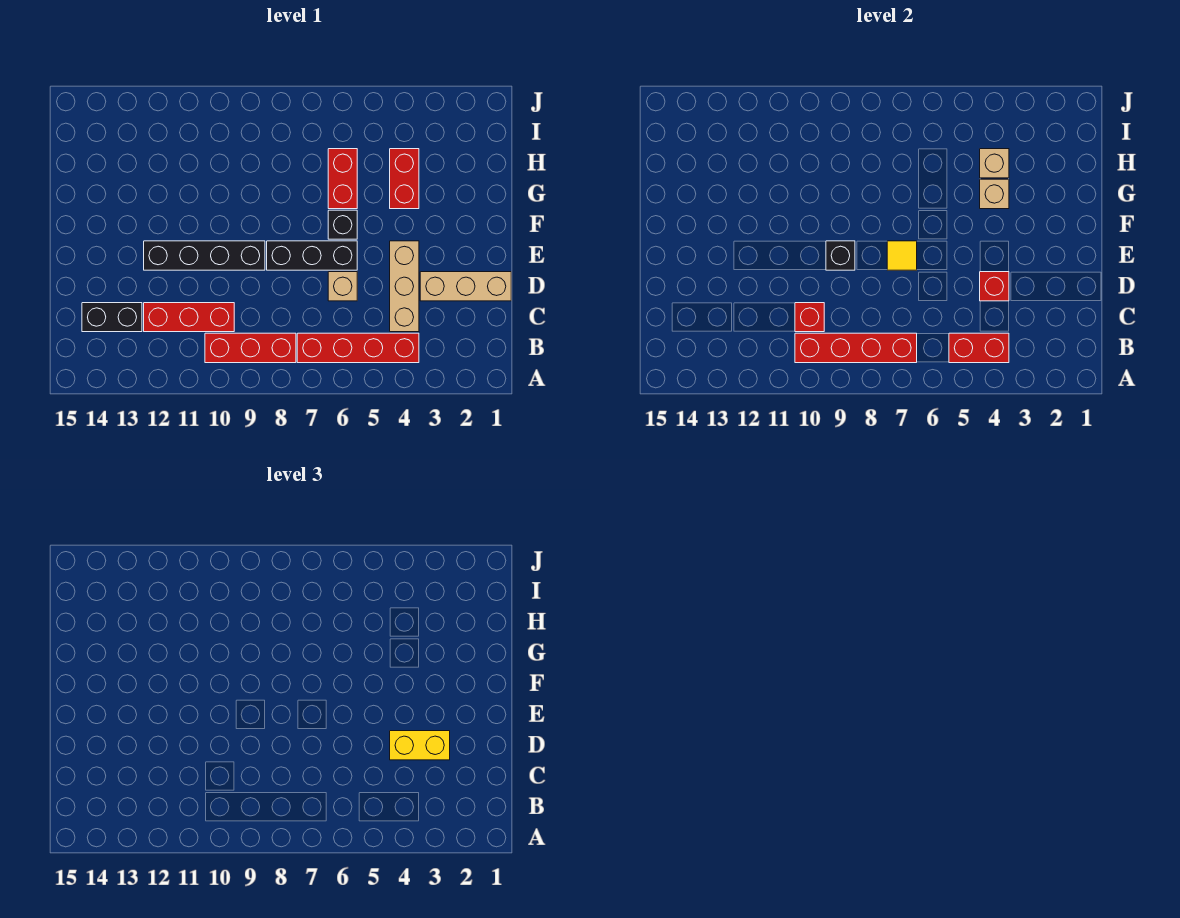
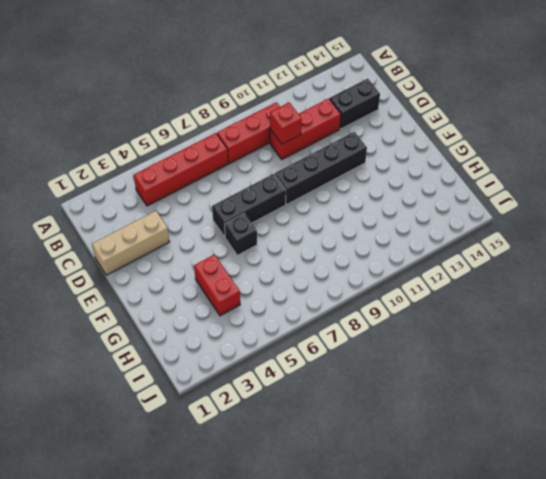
none -> tan 1x3 brick [390,241,419,332]
none -> tan 1x1 brick [328,272,357,301]
none -> red 1x2 brick [328,149,357,209]

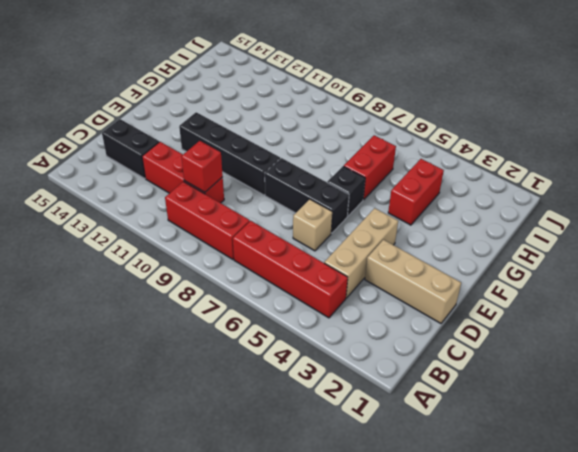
none -> red 1x2 brick [949,333,1009,363]
none -> red 1x4 brick [795,333,917,363]
none -> red 1x1 brick [980,272,1009,301]

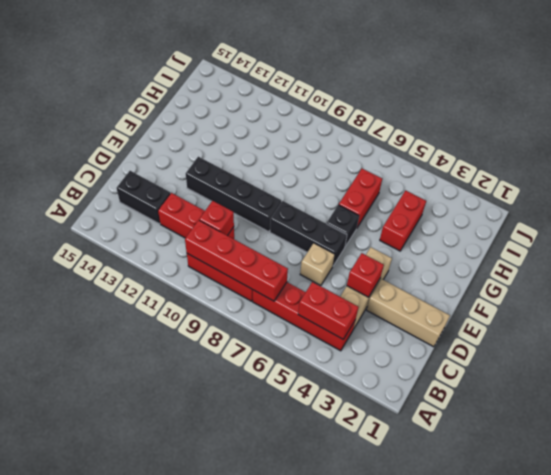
none -> yellow 1x1 tile [887,241,917,270]
none -> black 1x1 brick [826,241,855,270]
none -> tan 1x1 brick [980,179,1009,209]

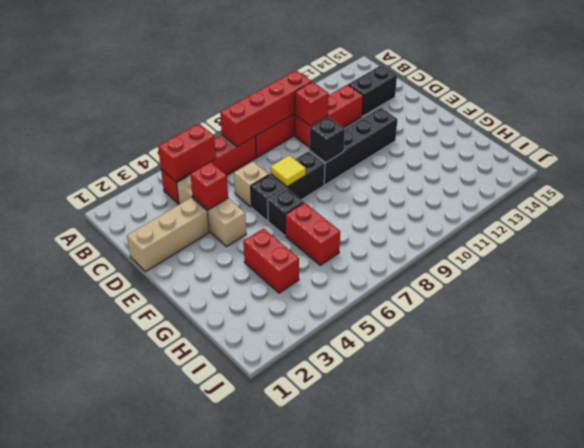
none -> tan 1x1 brick [980,179,1009,209]
none -> tan 1x1 brick [980,149,1009,178]
none -> yellow 1x2 brick [390,731,450,760]

